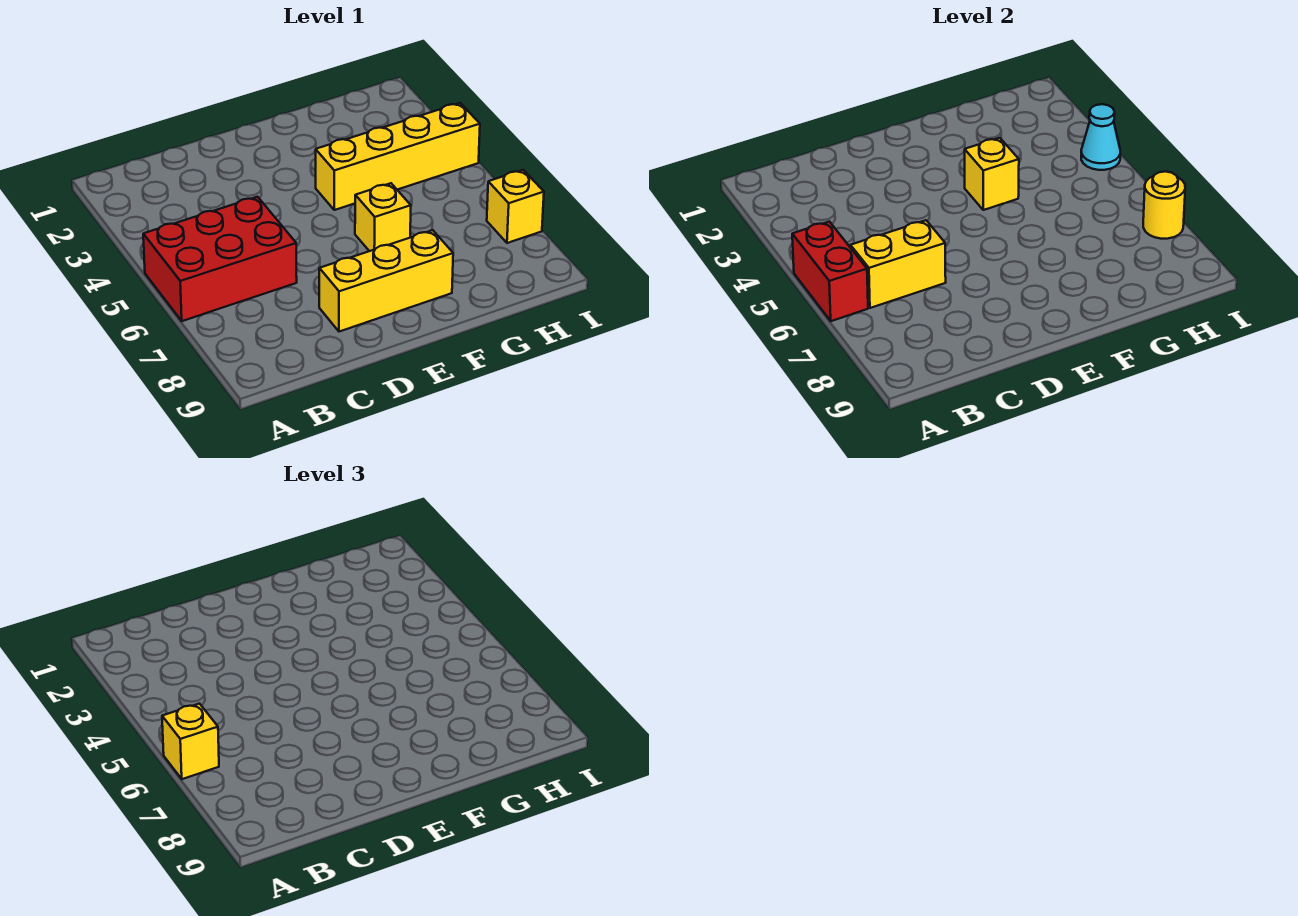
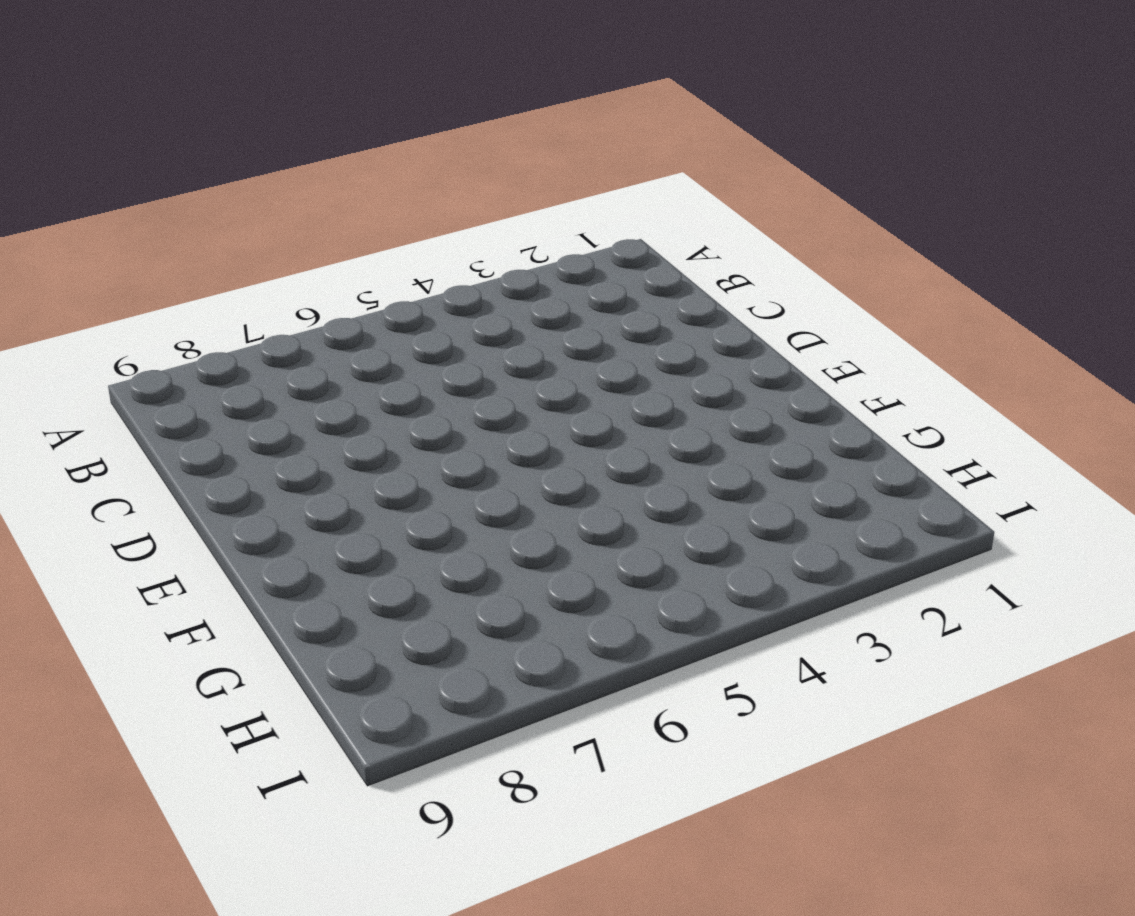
none -> red 2x3 brick [143,197,297,321]
none -> yellow 1x3 brick [319,230,453,332]

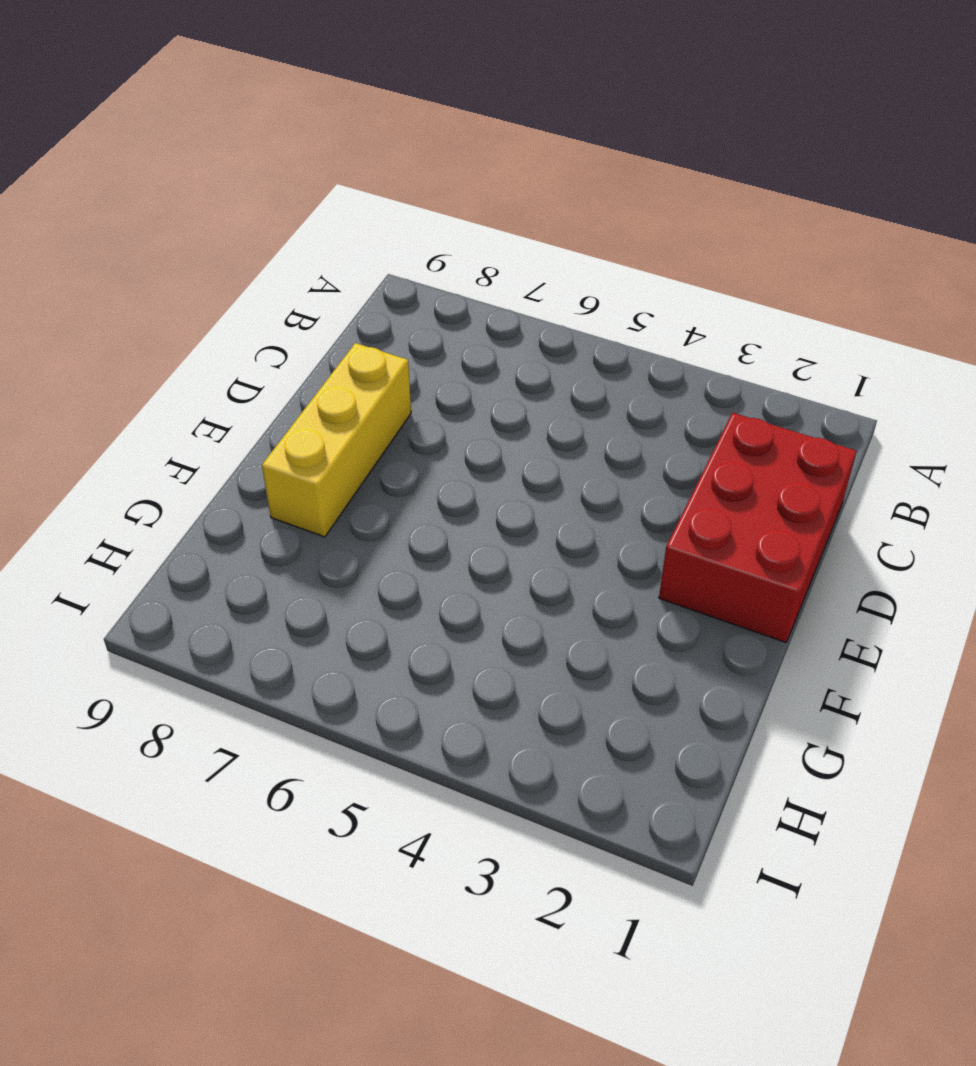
red 2x3 brick [659,413,857,642] -> red 2x3 brick moved to [143,197,297,321]
none -> yellow 1x4 brick [316,103,480,210]
none -> yellow 1x1 brick [355,183,411,251]

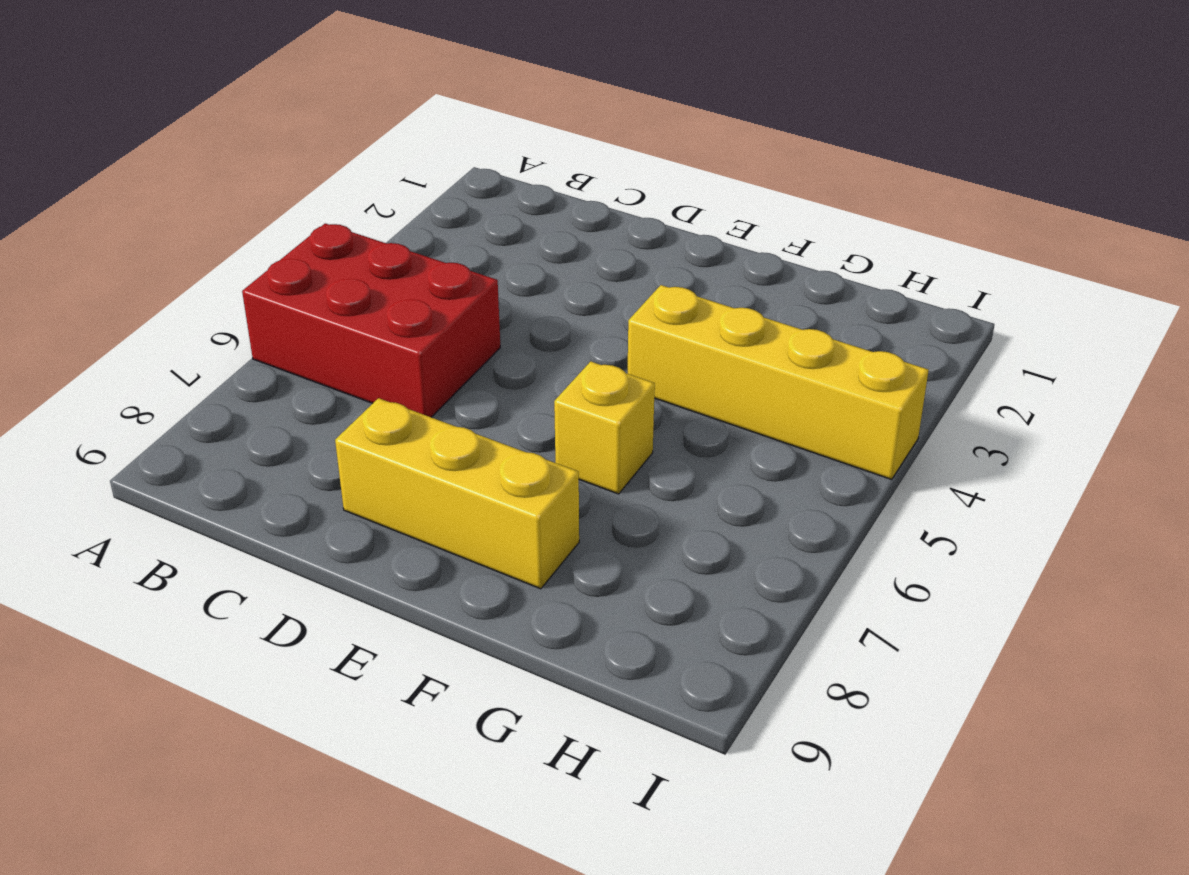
none -> yellow 1x1 brick [487,170,544,243]
none -> red 1x2 brick [792,222,868,321]

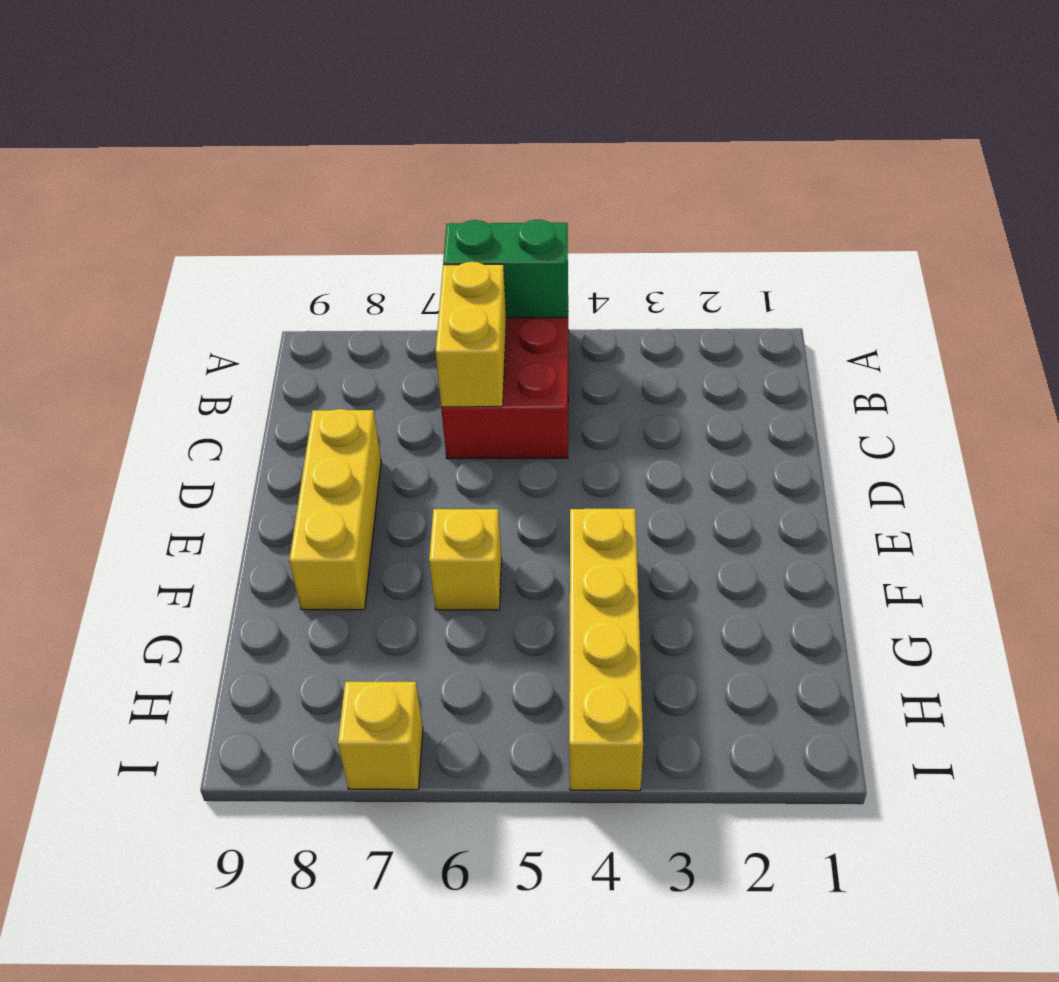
green 1x2 brick [443,220,568,318] -> red 1x2 brick [792,222,868,321]
none -> yellow 1x1 brick [965,138,1019,210]
none -> cyan 1x1 cone [1081,104,1120,170]

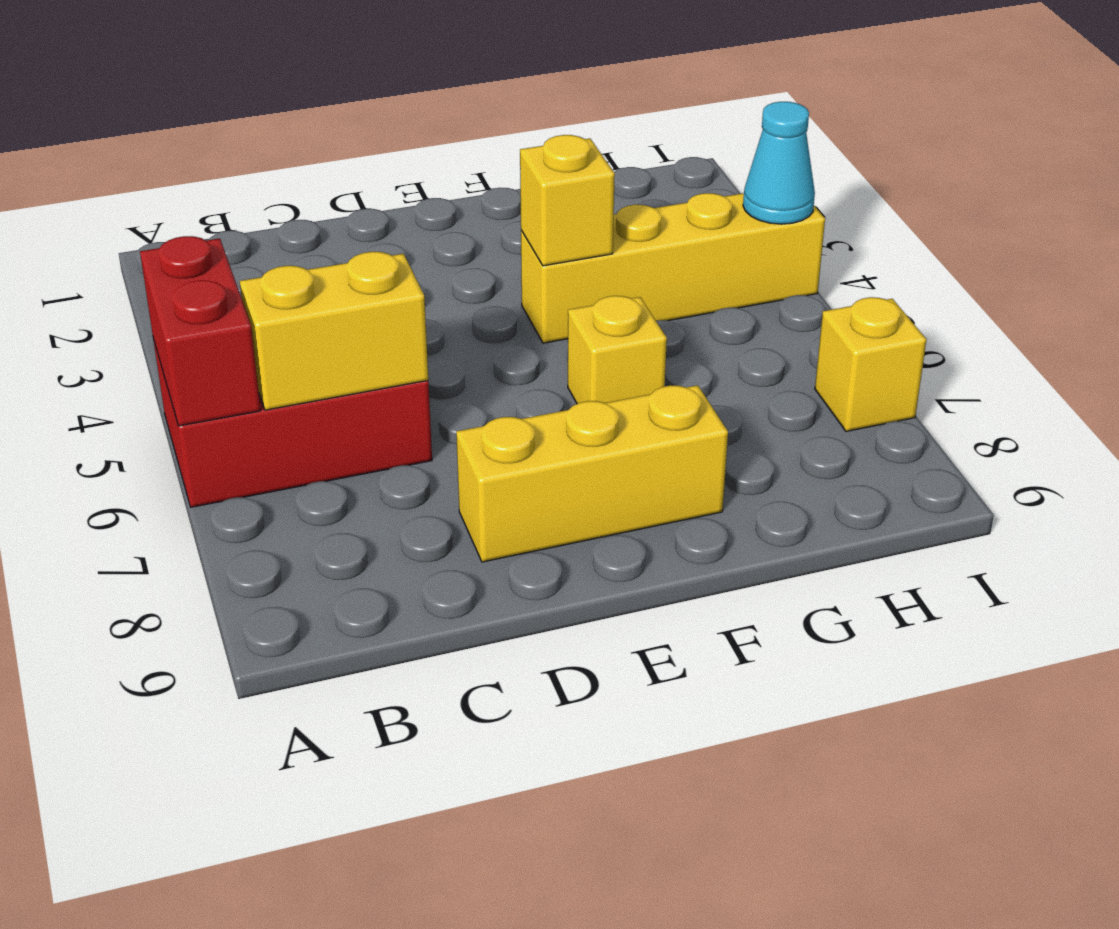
none -> yellow 1x1 round brick [1143,171,1185,239]
none -> yellow 1x1 brick [162,704,219,779]

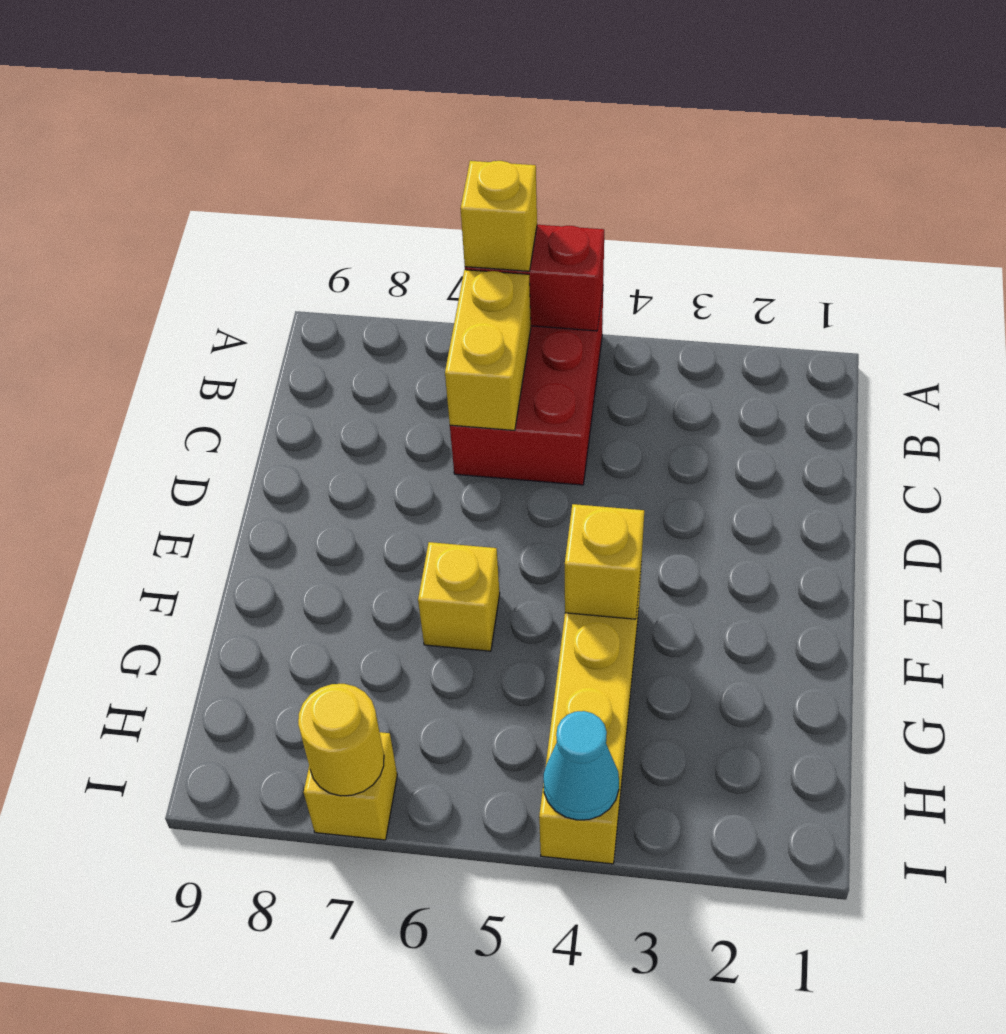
none -> yellow 1x3 brick [319,230,453,332]

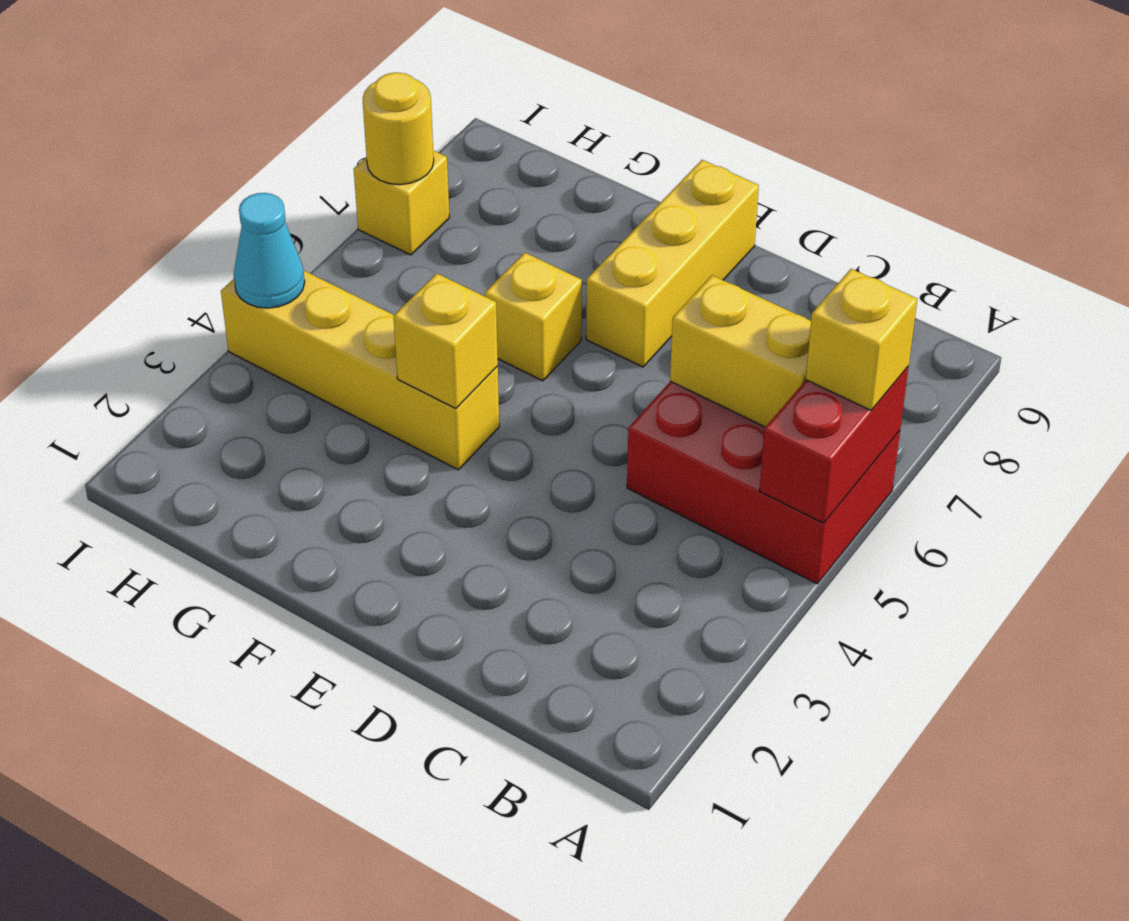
yellow 1x3 brick [586,160,759,367] -> yellow 1x3 brick turned to [319,230,453,332]

